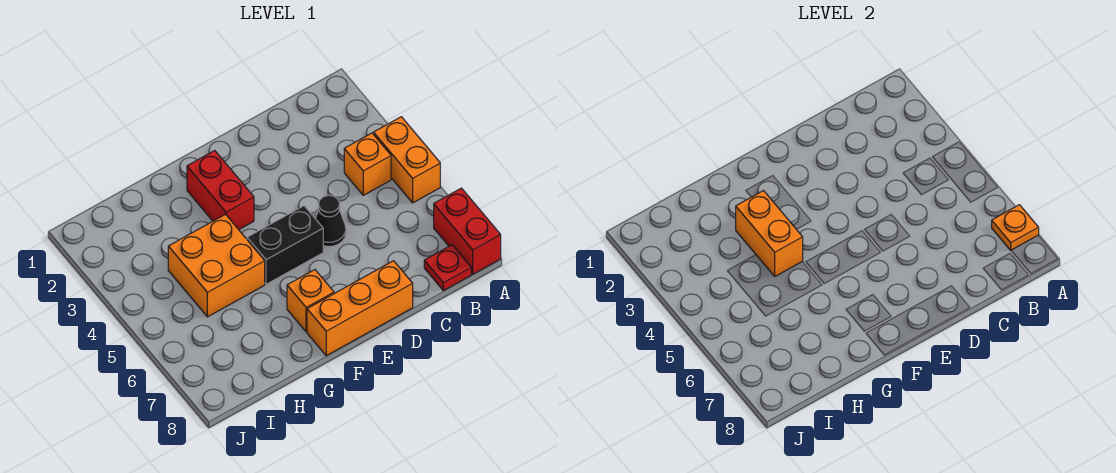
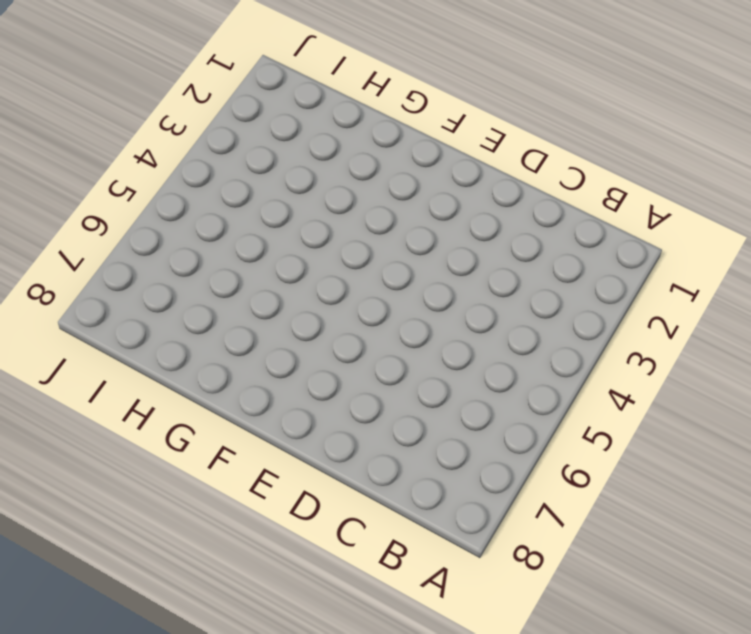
none -> orange 1x2 brick [373,117,440,203]
none -> red 1x2 brick [434,188,501,274]
none -> orange 1x1 brick [344,133,391,195]

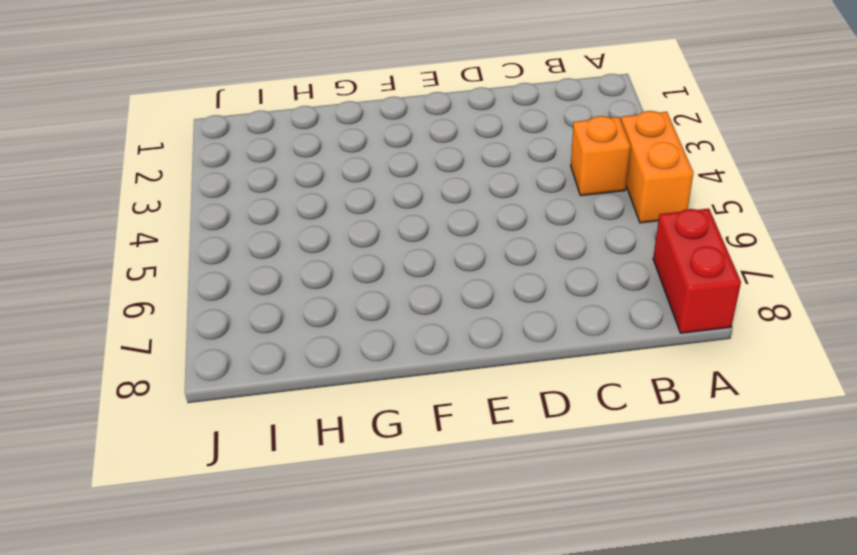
none -> red 1x1 plate [424,245,471,291]
none -> black 1x1 cone [315,195,346,247]
none -> orange 1x3 brick [307,261,413,356]

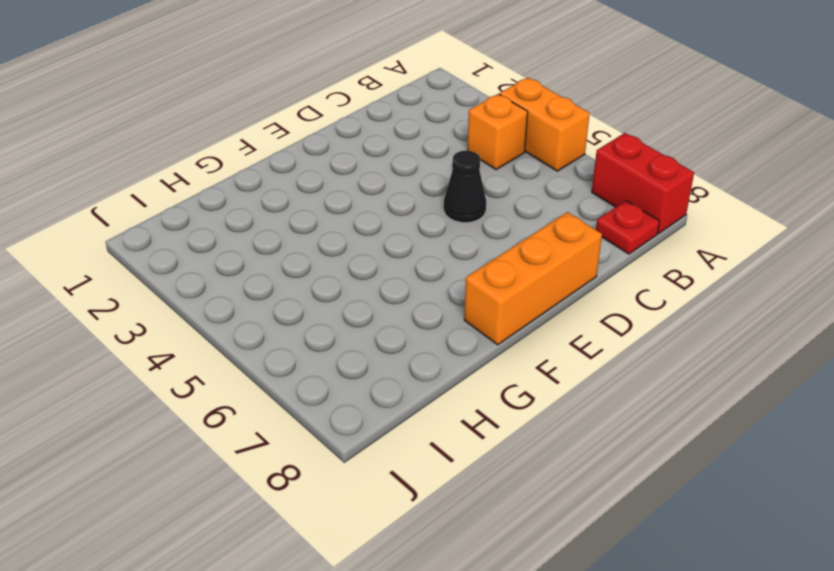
none -> black 1x2 brick [247,206,323,284]
none -> red 1x2 brick [187,151,254,230]
none -> orange 1x1 brick [287,270,334,332]

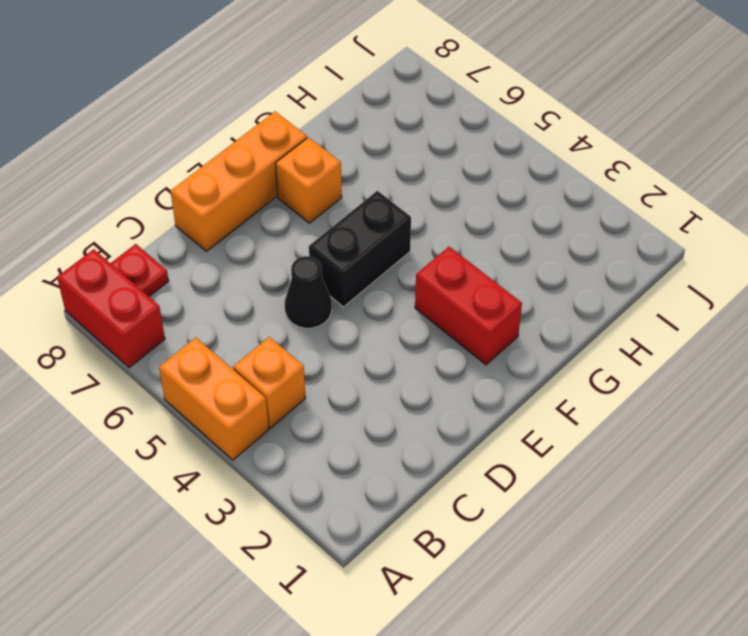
none -> orange 2x2 brick [168,214,265,317]
none -> orange 1x1 plate [992,205,1039,250]
none -> orange 1x2 brick [736,191,803,276]

